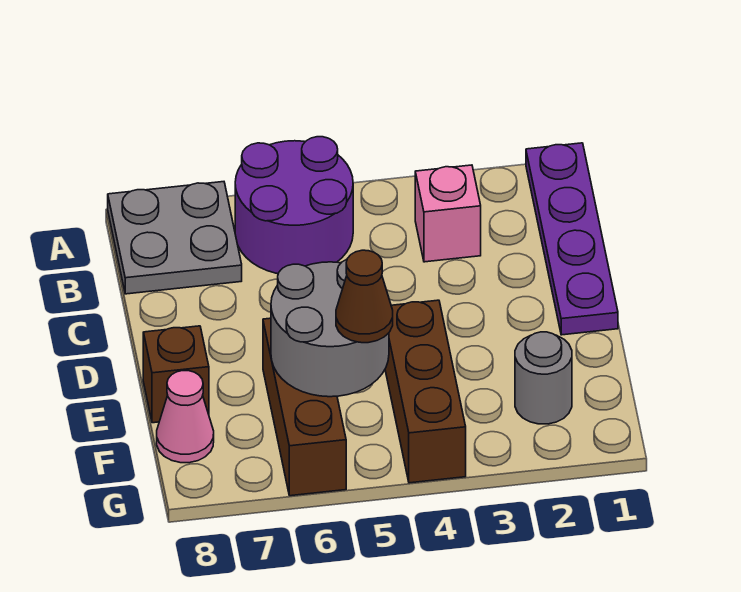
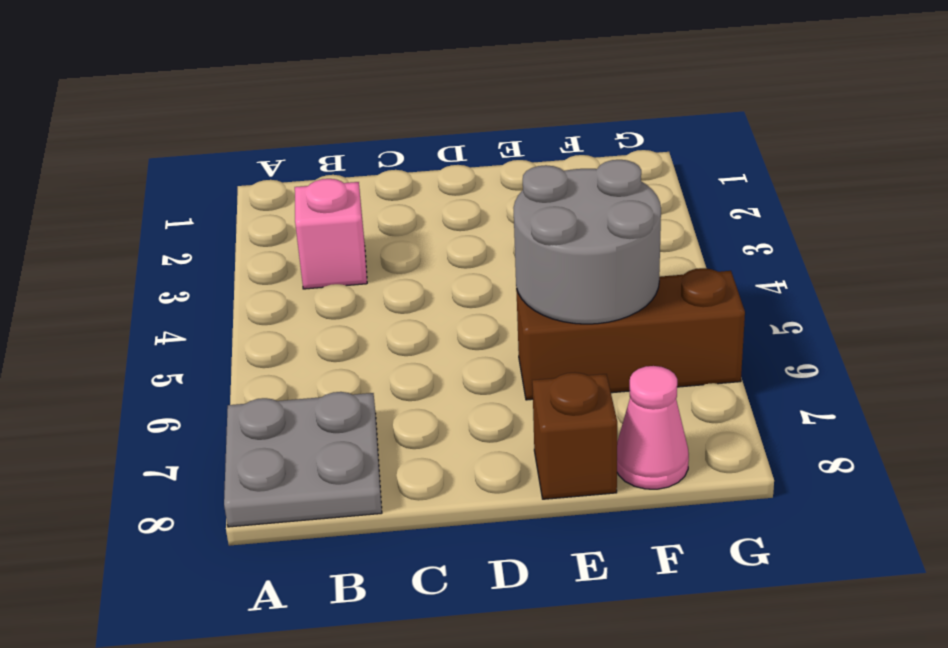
none -> purple 1x4 plate [526,143,618,335]
none -> purple 2x2 round brick [235,137,353,274]

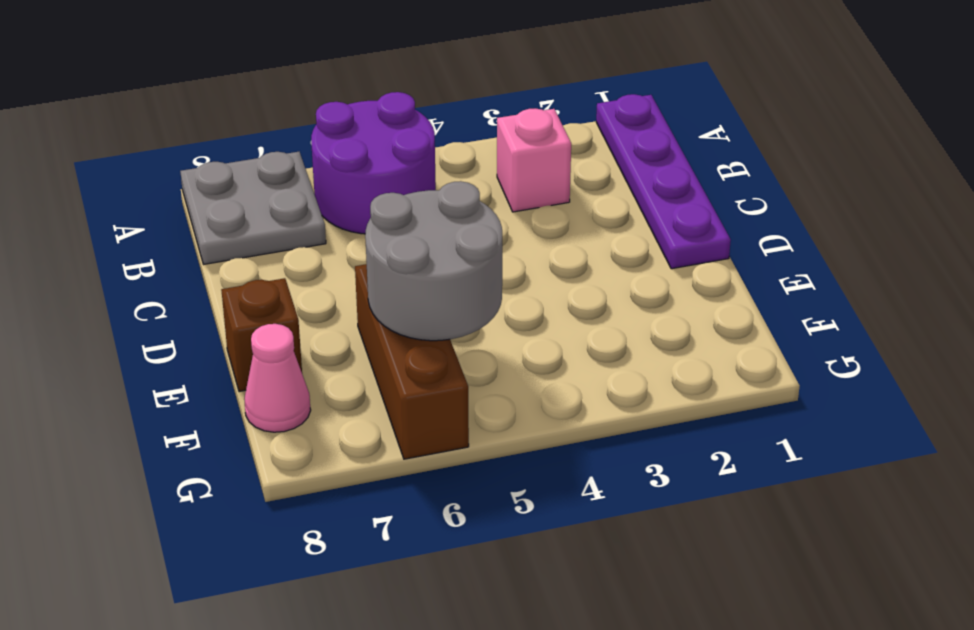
none -> brown 1x3 brick [385,300,466,483]
none -> grey 1x1 round brick [515,332,572,424]

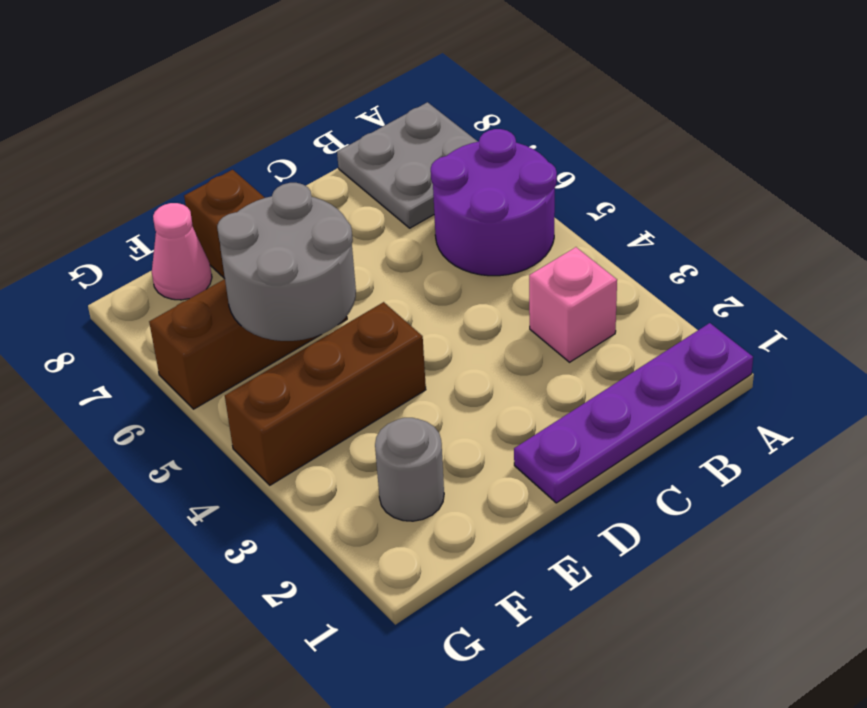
none -> brown 1x1 cone [336,250,393,343]

